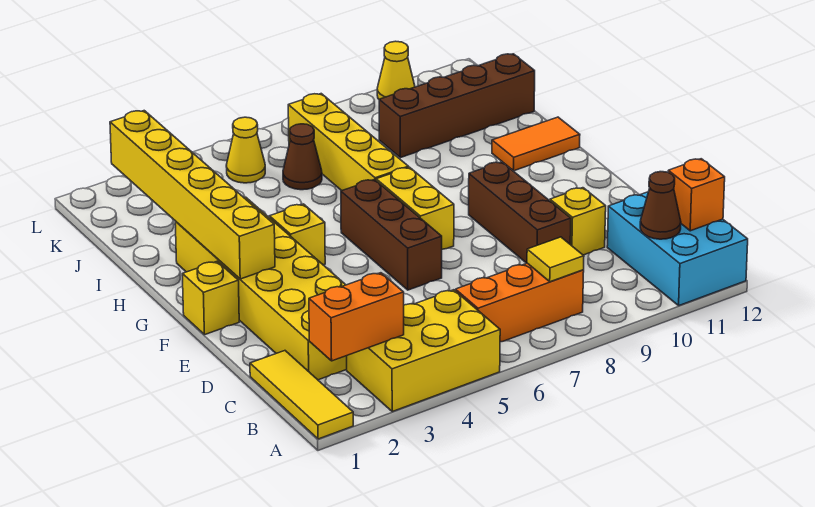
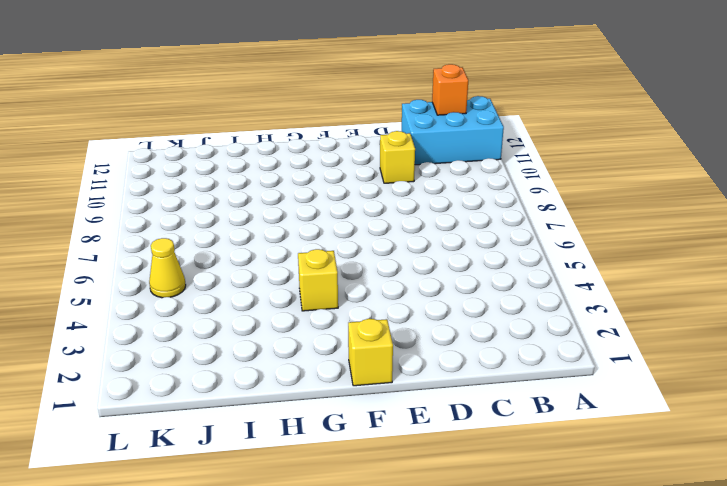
none -> yellow 1x3 tile [250,351,353,439]
none -> yellow 2x3 brick [347,290,500,412]
none -> orange 1x3 brick [455,263,584,342]

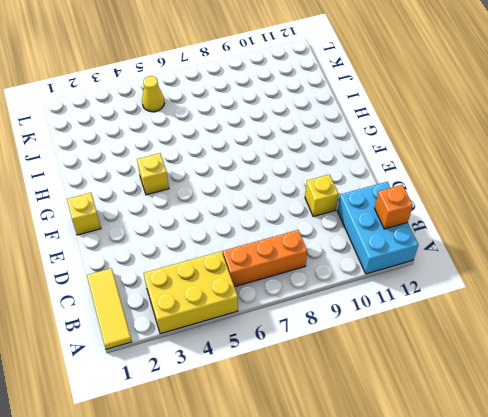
none -> yellow 2x6 brick [175,197,347,380]
none -> brown 1x3 brick [469,162,571,263]
none -> brown 1x3 brick [341,180,442,290]

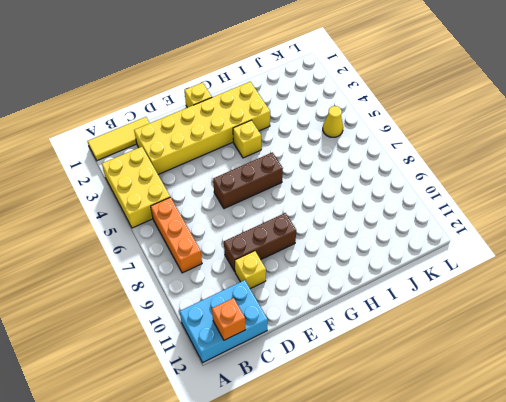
none -> yellow 1x2 brick [376,167,454,249]
none -> yellow 1x4 brick [288,94,409,191]
none -> orange 1x2 tile [492,117,580,171]

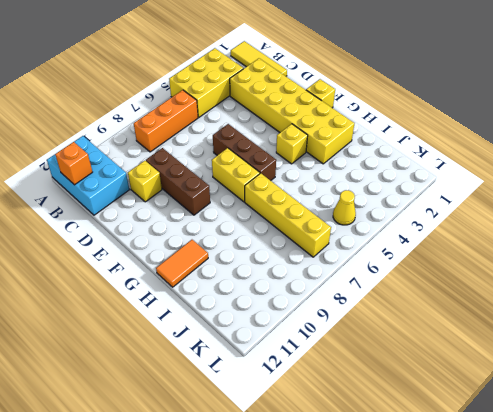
none -> brown 1x1 cone [283,124,322,190]
none -> brown 1x4 brick [379,54,535,158]
none -> yellow 1x1 cone [377,41,415,99]

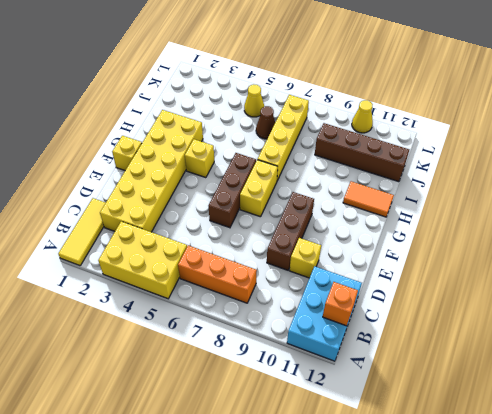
none -> orange 1x2 brick [309,273,404,361]
none -> yellow 1x1 tile [527,237,584,282]
none -> brown 1x1 cone [640,172,681,239]

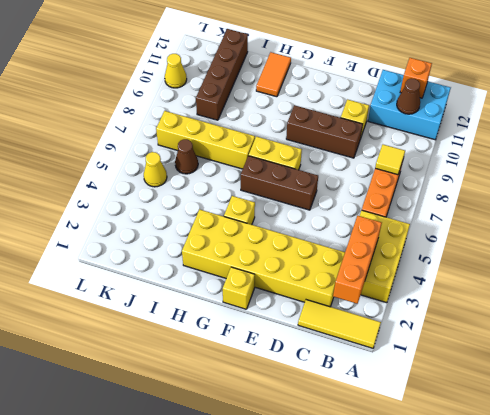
orange 1x3 brick [333,216,382,304] -> orange 1x2 brick [309,273,404,361]
none -> yellow 1x6 brick [110,111,275,279]

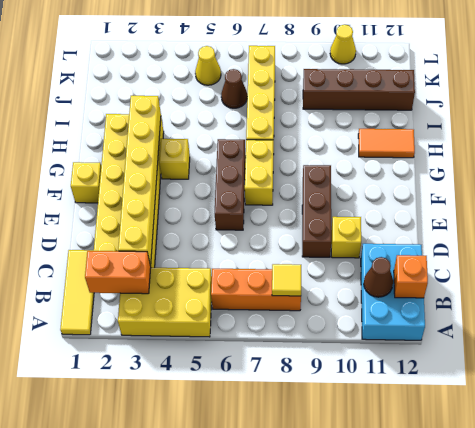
yellow 1x6 brick [118,96,161,266] -> yellow 1x6 brick moved to [110,111,275,279]

